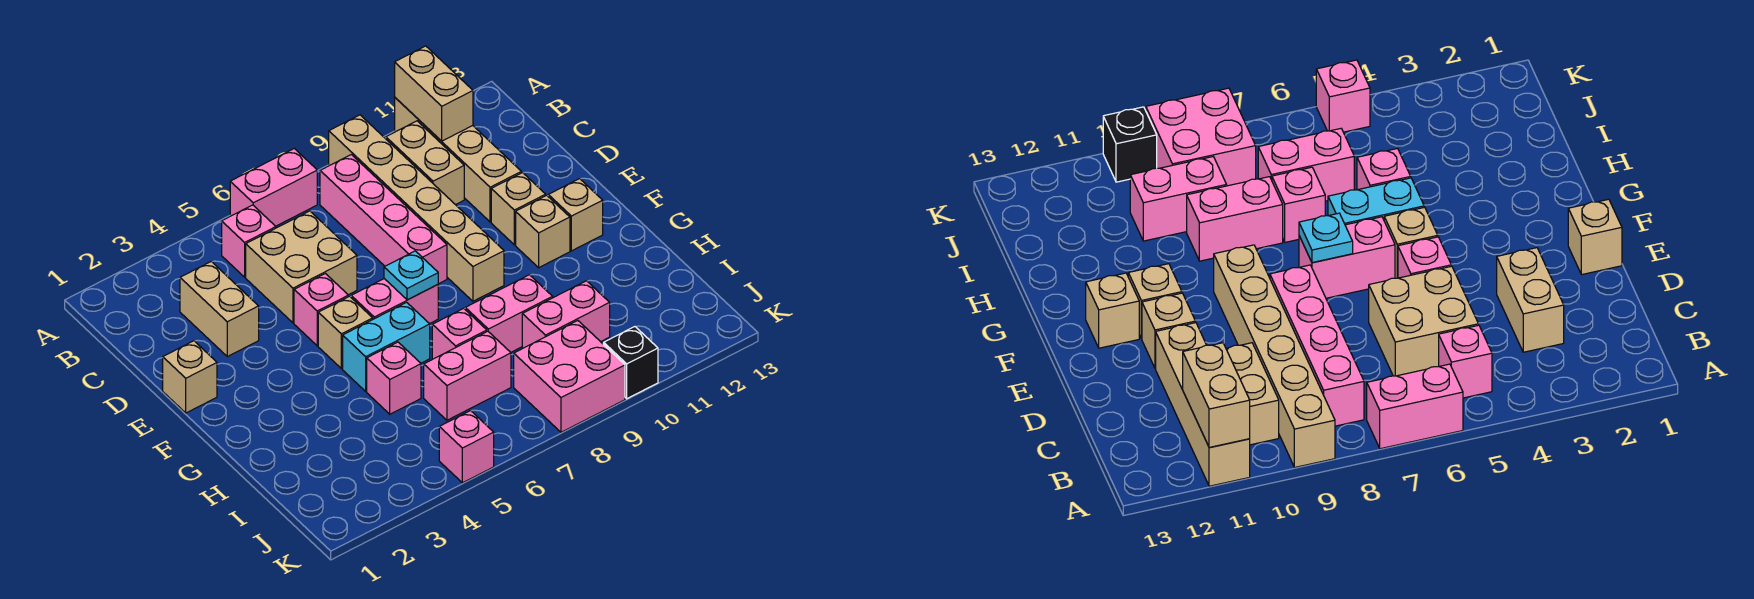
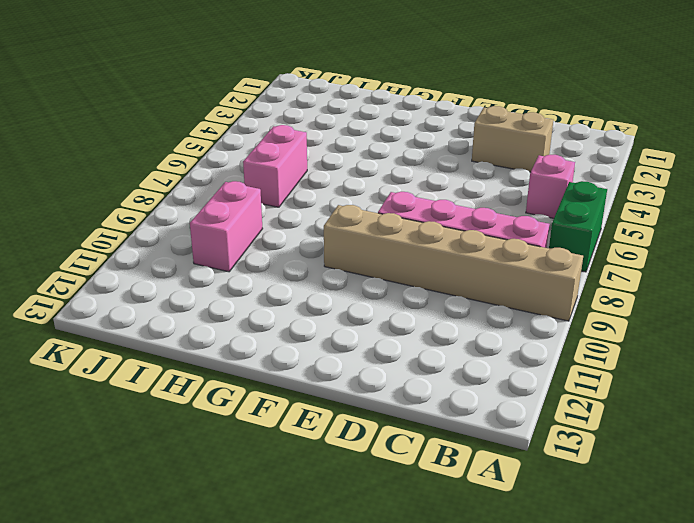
green 1x2 brick [549,181,607,272] -> pink 1x2 brick [230,149,317,226]
none -> tan 1x4 brick [395,98,521,222]
none -> tan 1x2 brick [386,121,464,205]
none -> tan 2x2 brick [246,211,357,323]

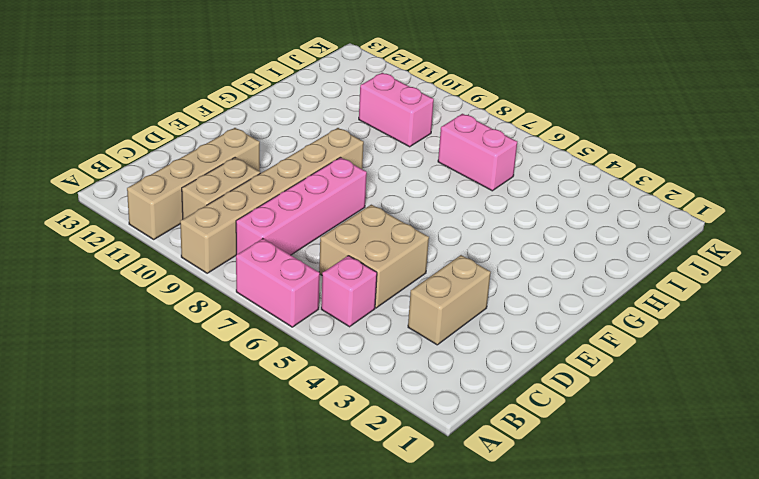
none -> tan 1x1 brick [163,341,217,413]
none -> pink 1x1 brick [294,274,348,346]
none -> tan 1x1 brick [491,173,546,245]

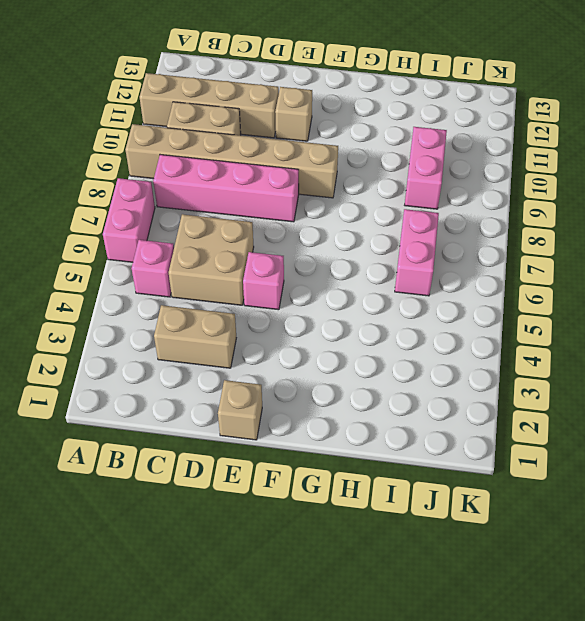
none -> tan 1x1 brick [318,296,373,369]
none -> pink 1x2 brick [351,279,438,324]
none -> tan 1x1 brick [516,195,570,268]

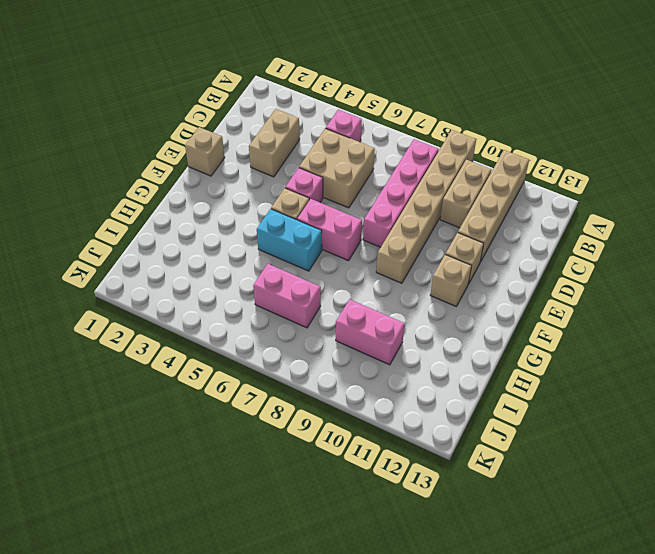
none -> pink 1x2 brick [230,149,317,226]
none -> tan 1x1 brick [548,179,603,251]
none -> pink 1x1 brick [367,342,421,414]

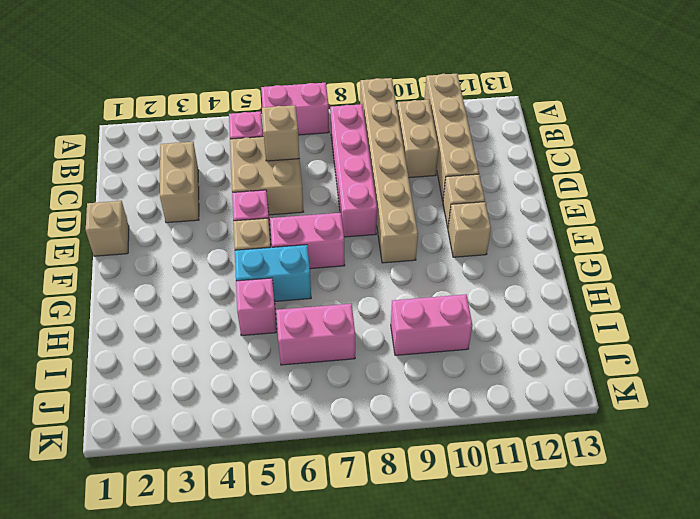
tan 1x1 brick [262,105,300,161] -> tan 1x1 brick moved to [548,179,603,251]
none -> pink 1x1 brick [432,308,487,359]
none -> pink 1x2 brick [465,275,553,352]
none -> pink 2x2 brick [514,320,625,432]

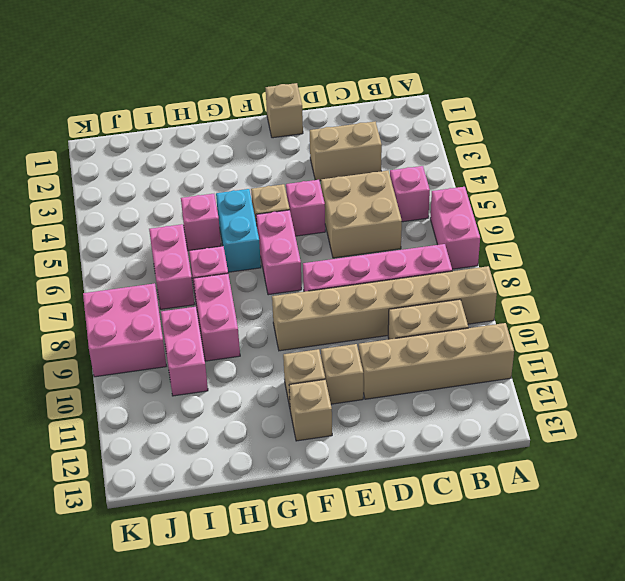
none -> pink 1x1 brick [439,411,494,483]
none -> black 1x1 brick [604,327,658,399]
none -> tan 1x2 brick [395,46,473,141]

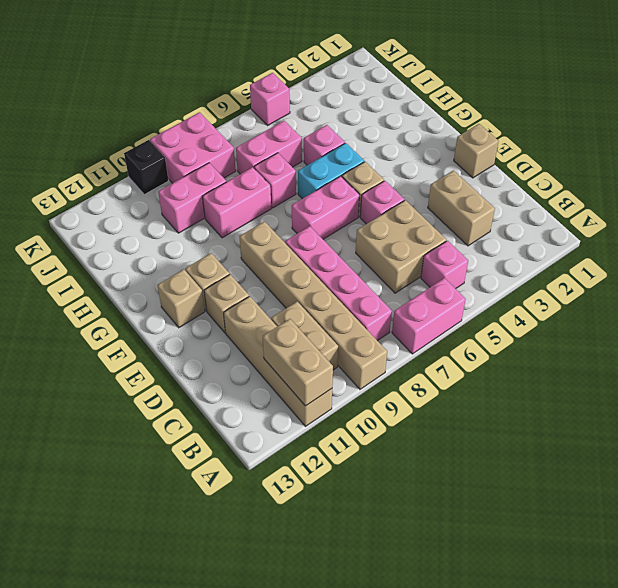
none -> cyan 1x1 plate [384,251,438,300]

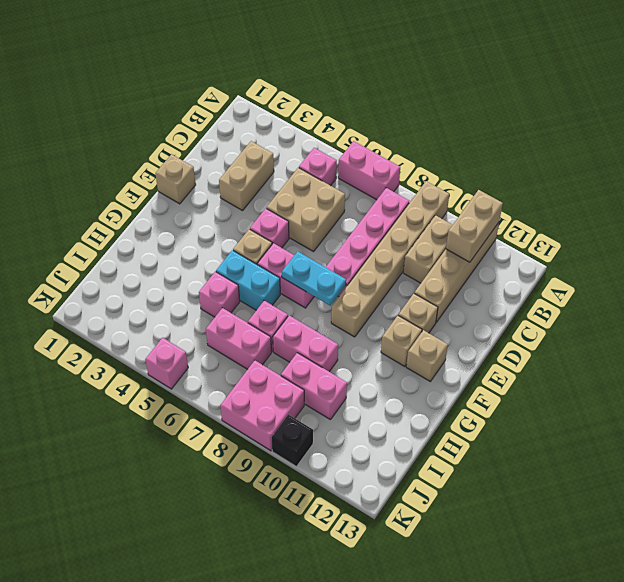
cyan 1x2 plate [282,251,346,305] -> cyan 1x1 plate [384,251,438,300]

